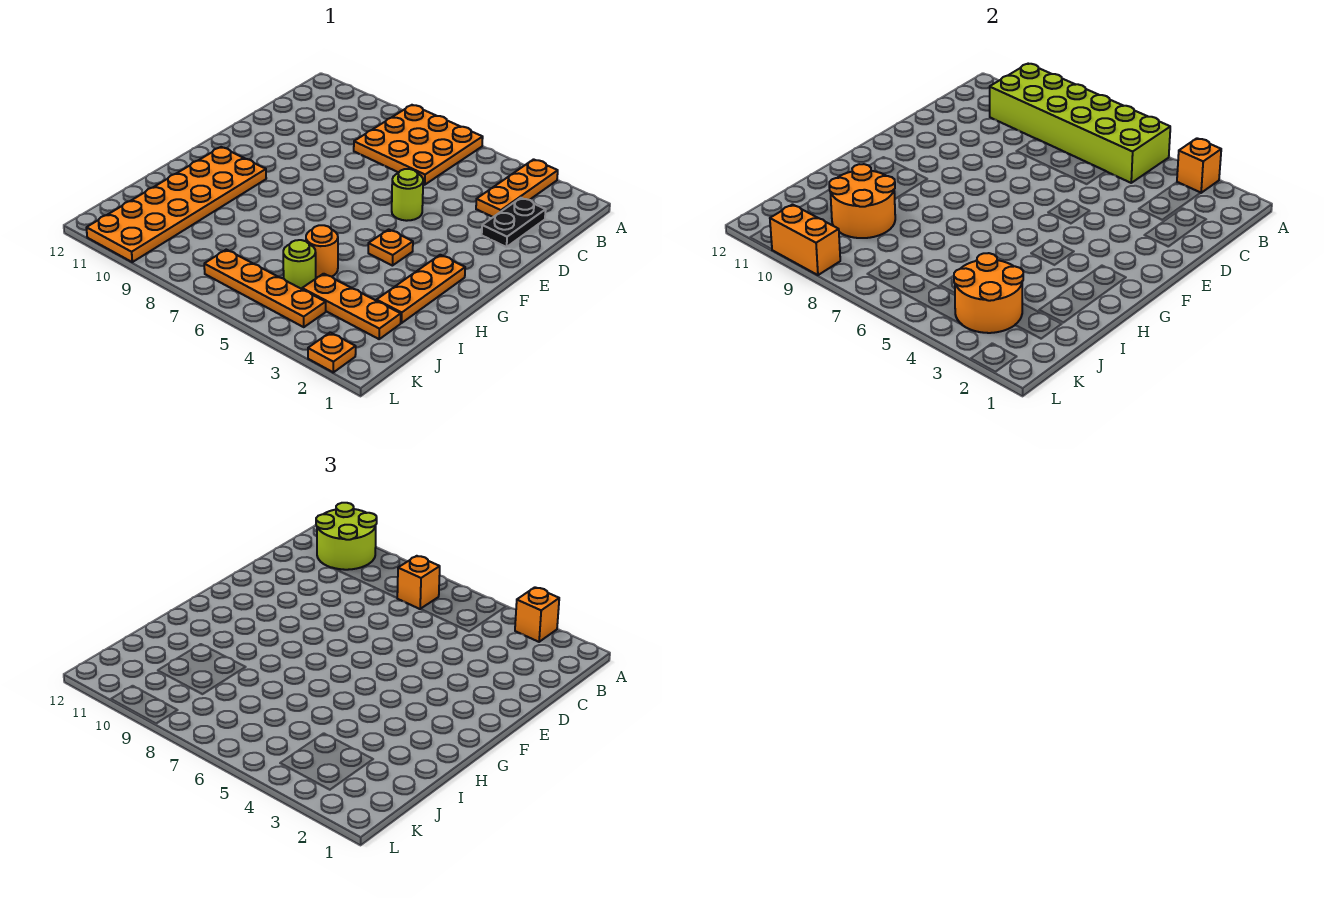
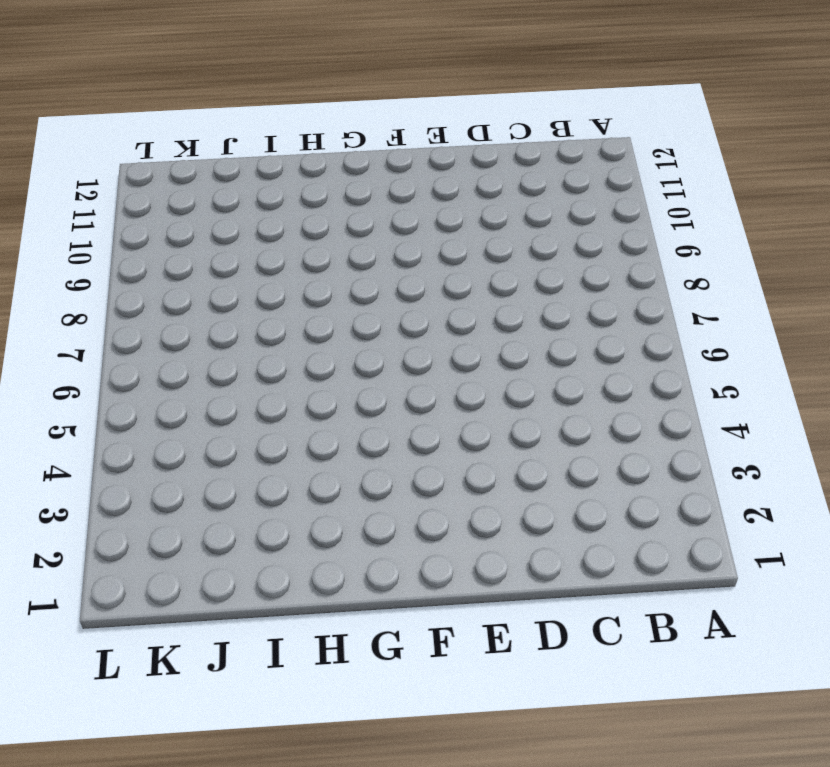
none -> orange 1x3 plate [476,159,558,217]
none -> orange 3x3 plate [354,105,483,185]
none -> black 1x2 plate [482,198,546,247]

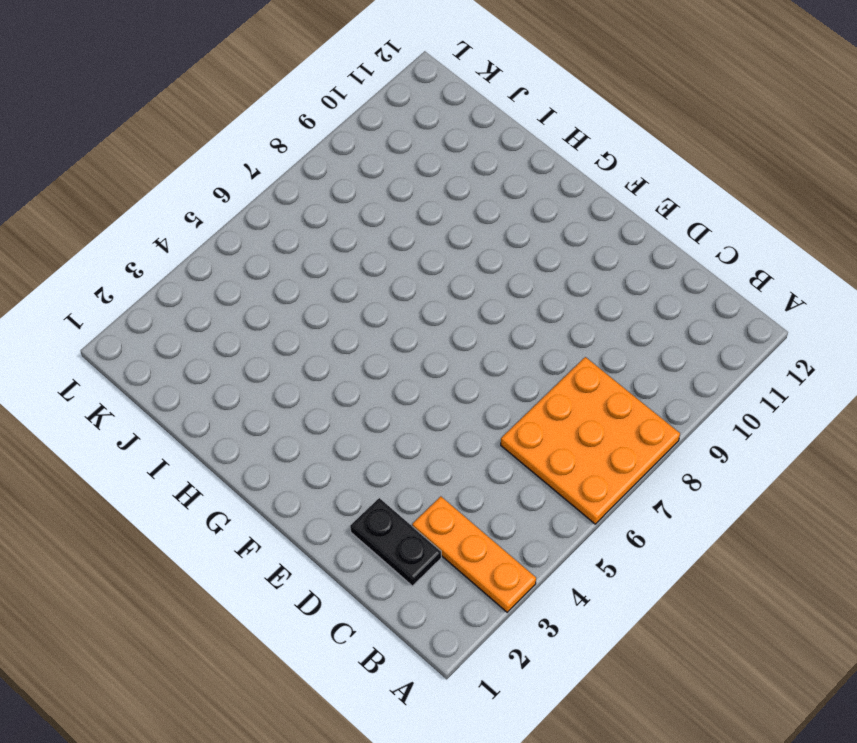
none -> lime 1x1 round brick [392,169,423,221]
none -> orange 1x3 plate [376,255,465,323]
none -> orange 1x1 plate [368,229,413,266]

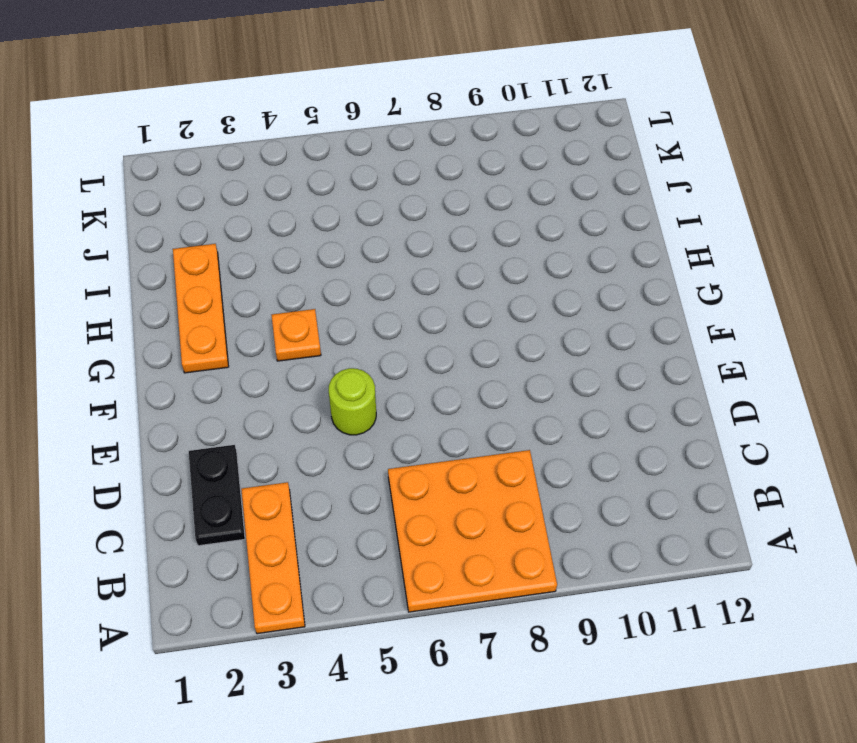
none -> orange 2x6 plate [86,147,266,262]
none -> orange 1x1 round brick [306,225,338,278]
none -> orange 1x3 plate [302,274,401,339]

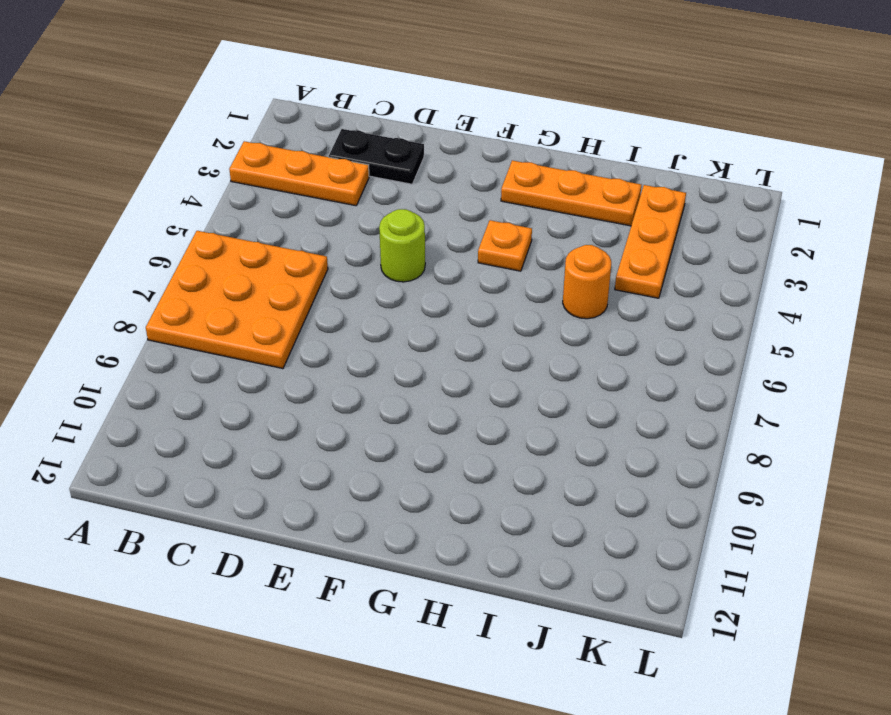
none -> orange 2x6 plate [86,147,266,262]
none -> lime 1x1 round brick [283,240,316,289]
none -> orange 1x4 plate [204,250,326,327]

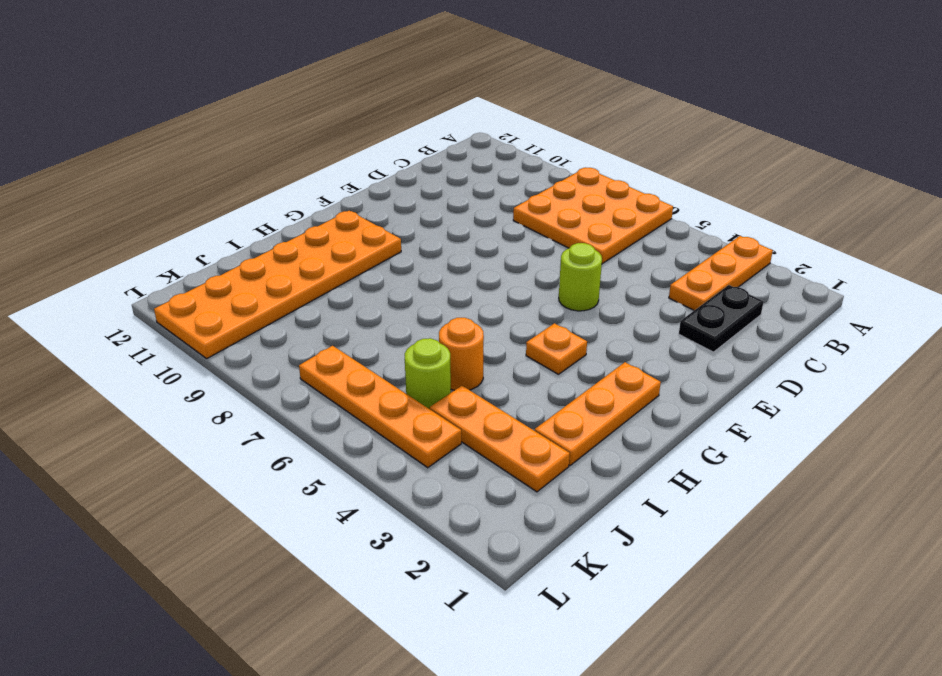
none -> orange 1x1 plate [308,332,356,372]
none -> orange 1x1 brick [1177,138,1221,193]
none -> lime 2x6 brick [990,64,1170,183]

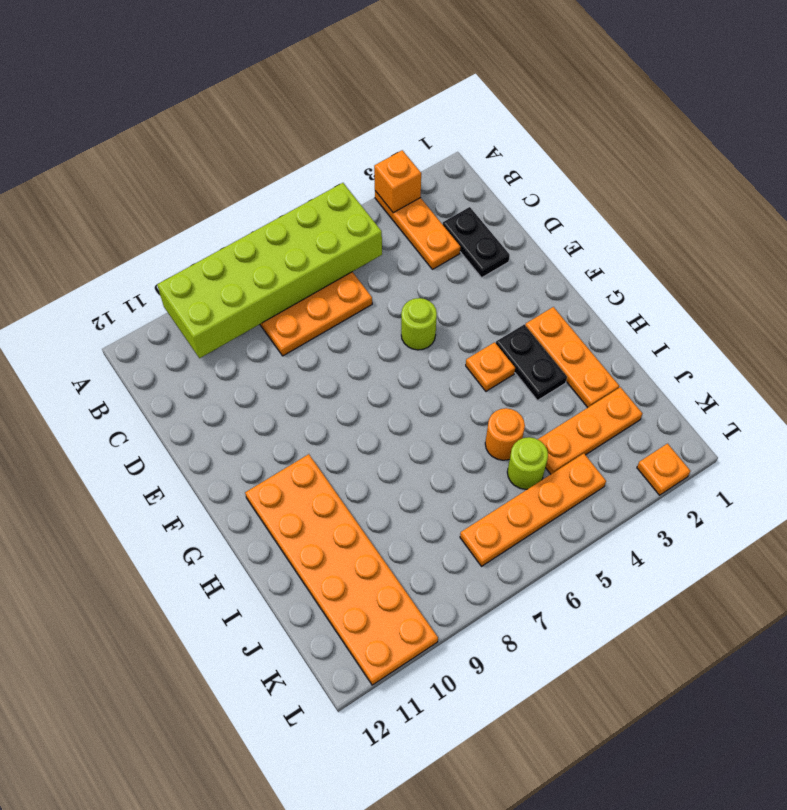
black 1x2 plate [496,325,567,400] -> none
none -> orange 2x2 round brick [829,164,895,238]
none -> orange 2x2 round brick [954,253,1023,333]
none -> orange 1x2 brick [770,205,840,275]

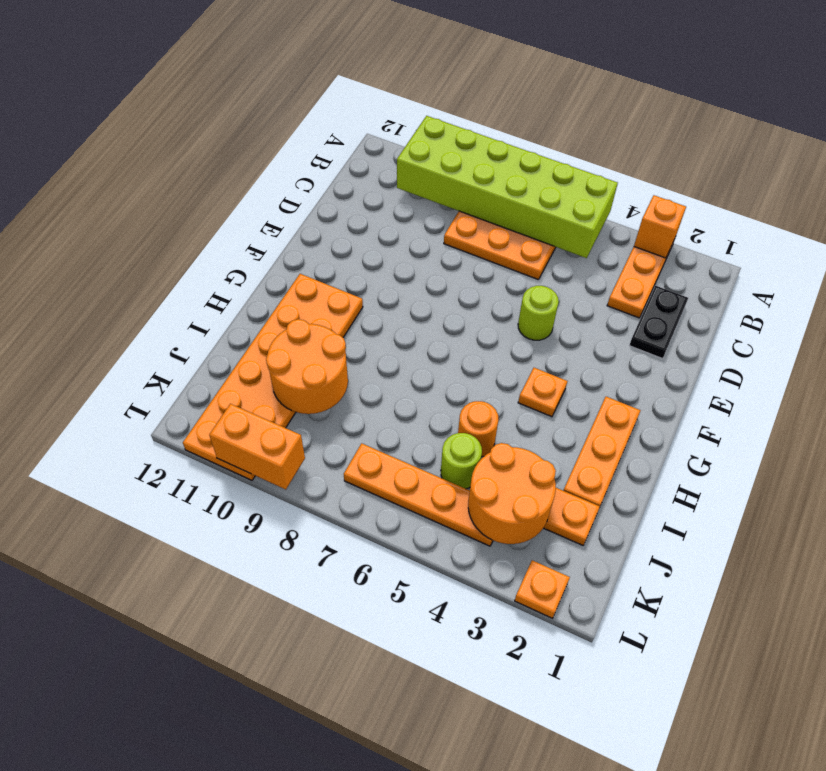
none -> orange 1x1 brick [515,587,559,642]
none -> lime 2x2 round brick [316,503,377,570]
none -> orange 1x1 brick [397,556,440,609]

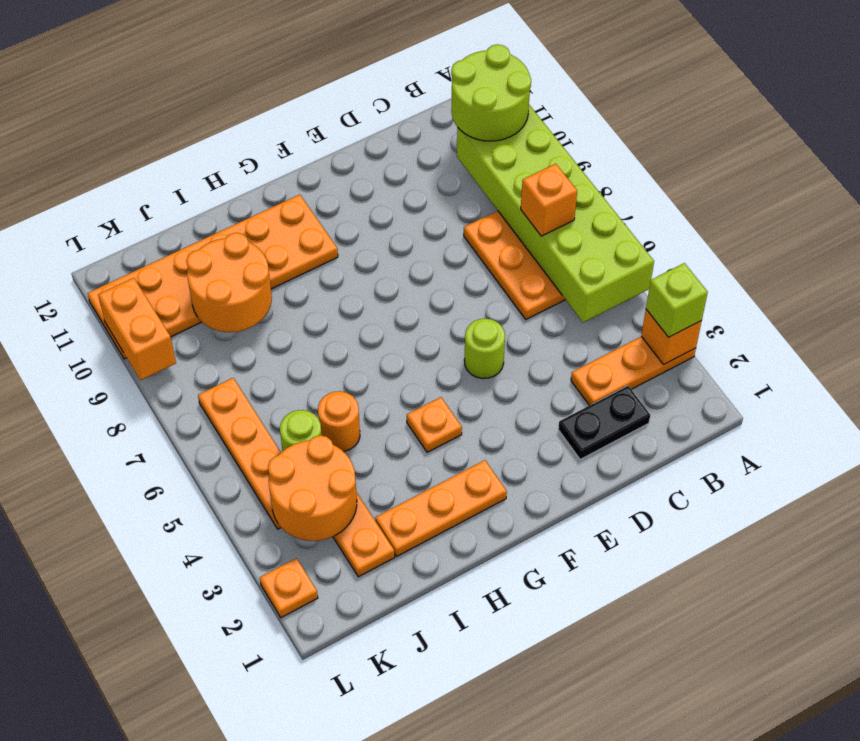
lime 1x1 brick [646,263,708,337] -> orange 1x1 brick [515,587,559,642]

